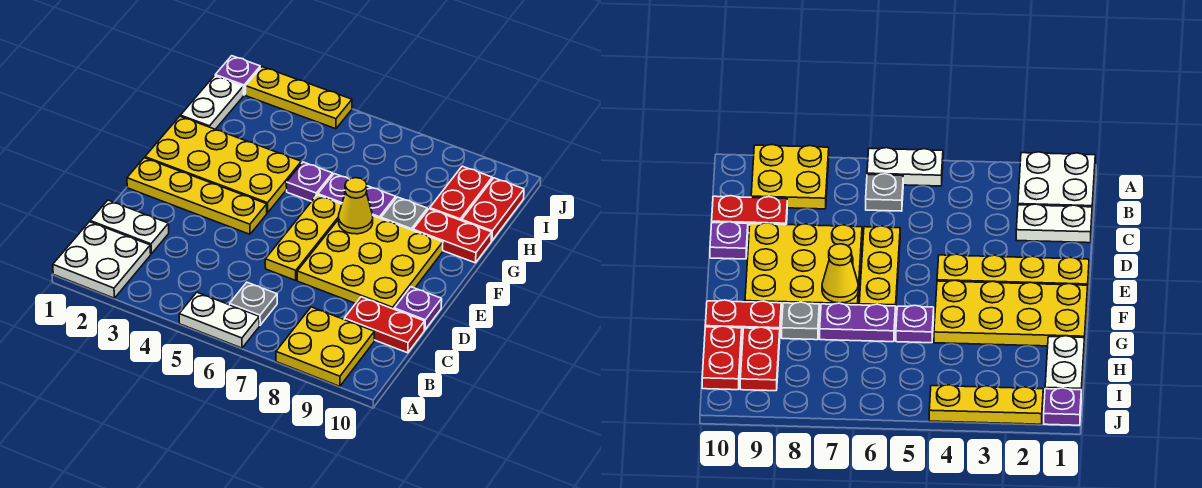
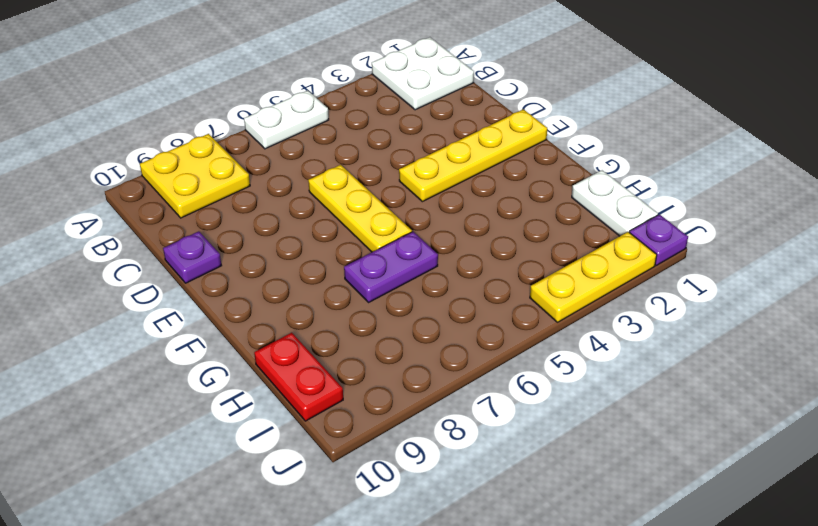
none -> grey 1x1 plate [230,282,277,325]
none -> white 1x2 plate [90,200,169,254]
none -> red 1x2 plate [344,297,425,353]

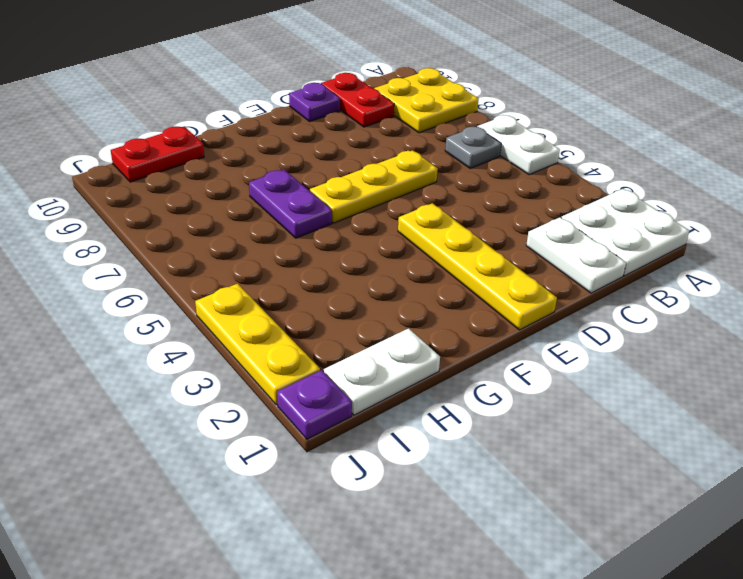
none -> yellow 3x3 plate [297,216,443,309]
none -> yellow 2x4 plate [145,116,301,213]
none -> purple 1x1 plate [286,162,333,202]

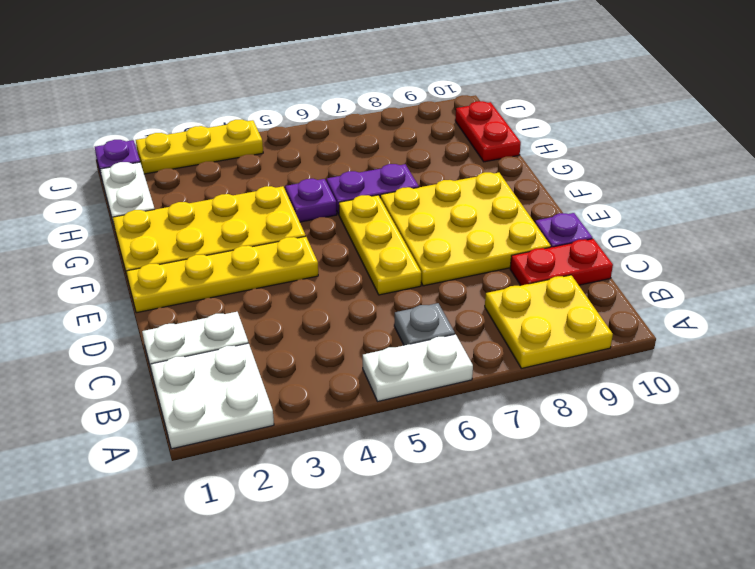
none -> grey 1x1 plate [381,197,427,230]
none -> red 1x2 plate [413,209,492,263]
none -> red 1x2 plate [430,166,492,221]

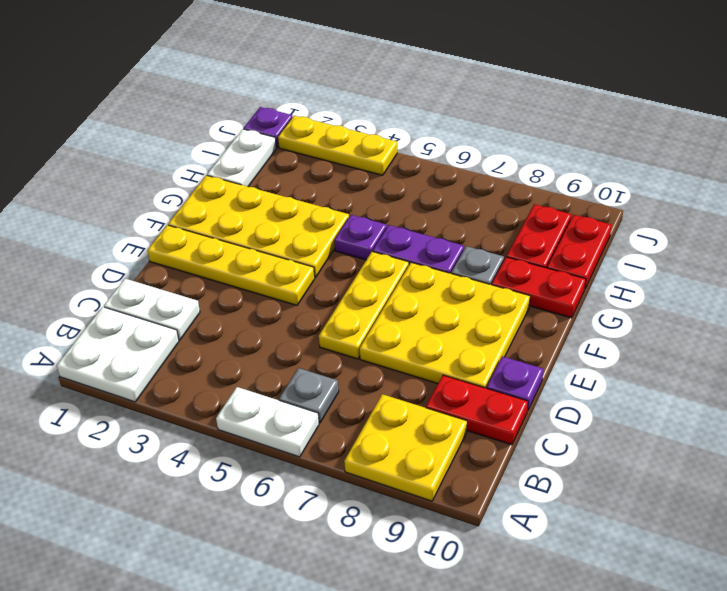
none -> yellow 1x1 cone [339,178,373,234]

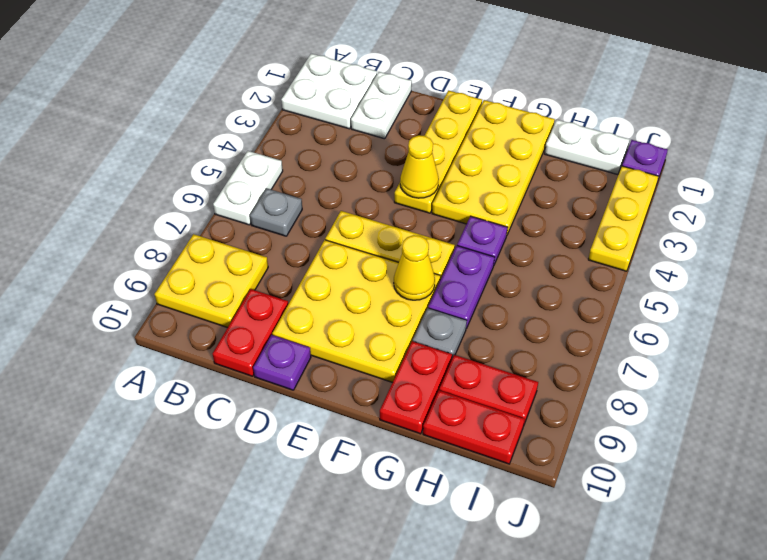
yellow 1x1 cone [400,135,439,198] -> none

